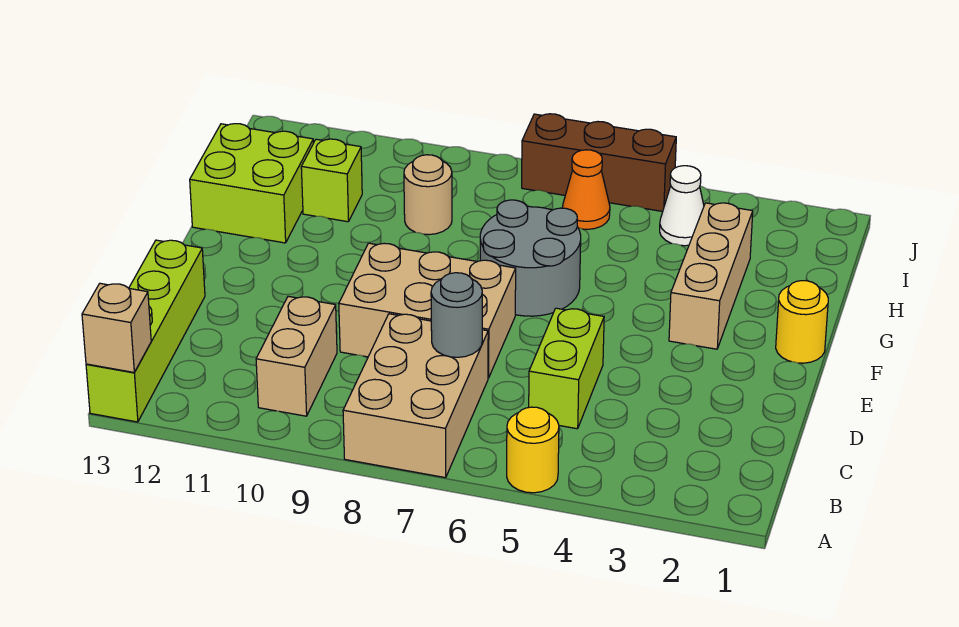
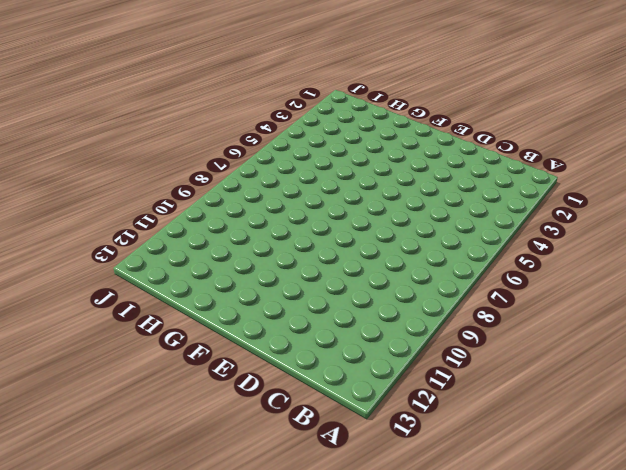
none -> yellow 1x1 round brick [507,407,559,493]
none -> tan 2x3 brick [343,314,488,478]
none -> lime 1x4 brick [86,240,205,422]

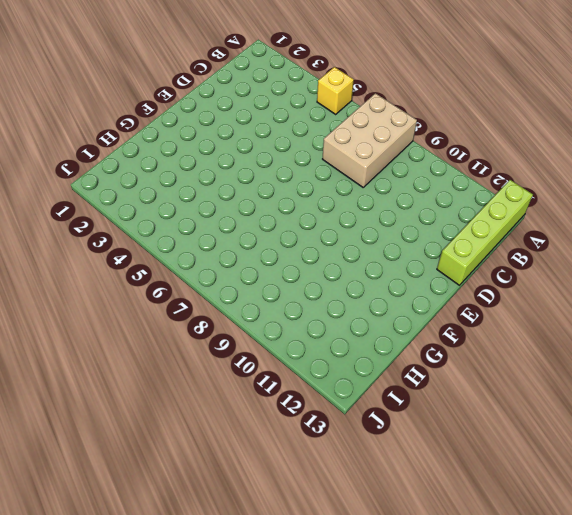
yellow 1x1 brick [317,67,354,114] -> yellow 1x1 round brick [507,407,559,493]
none -> tan 1x2 brick [256,296,337,416]
none -> lime 1x2 brick [529,308,604,429]
none -> tan 2x3 brick [339,243,516,378]

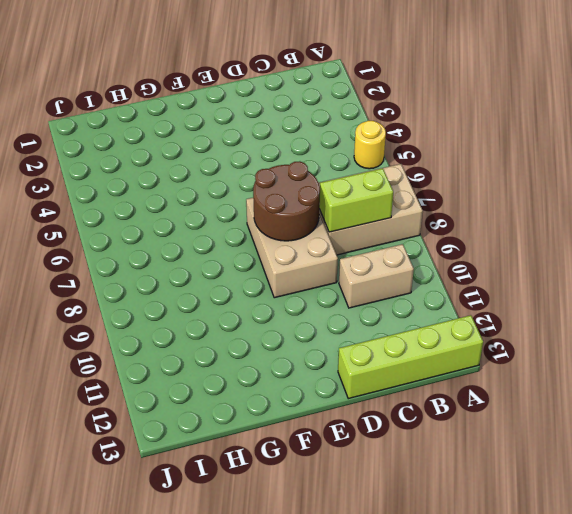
lime 1x2 brick [319,168,393,232] -> lime 1x2 brick moved to [529,308,604,429]
brown 2x2 round brick [253,161,320,241] -> none
none -> yellow 1x1 round brick [776,281,828,363]
none -> tan 1x3 brick [669,203,753,349]
none -> grey 2x2 round brick [480,200,581,316]

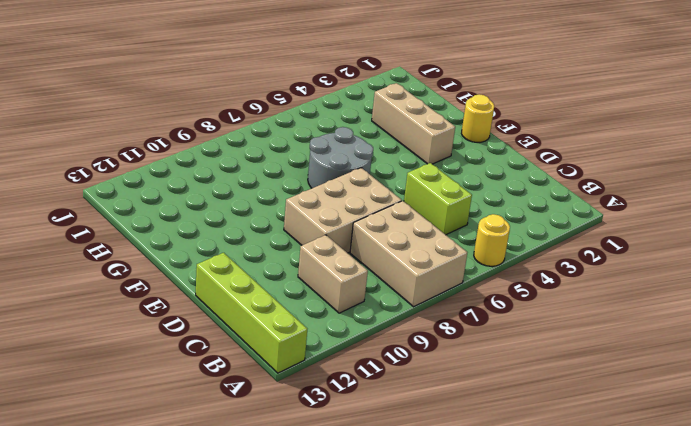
none -> lime 2x2 brick [190,124,313,243]
none -> tan 1x1 round brick [404,155,452,235]
none -> lime 1x1 brick [301,139,362,222]

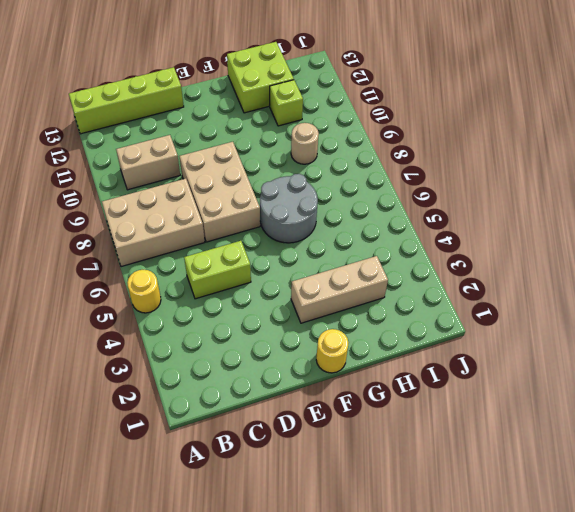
none -> white 1x1 cone [660,166,704,246]
none -> orange 1x1 cone [563,150,610,229]
none -> brown 1x3 brick [522,114,676,211]

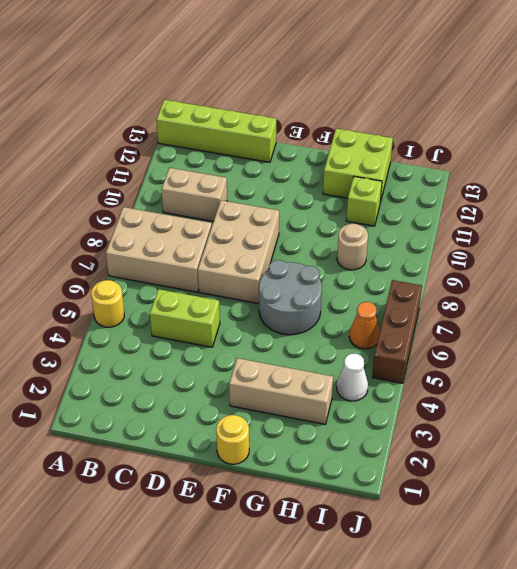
none -> tan 1x1 brick [82,283,151,372]
none -> grey 1x1 round brick [431,273,482,357]

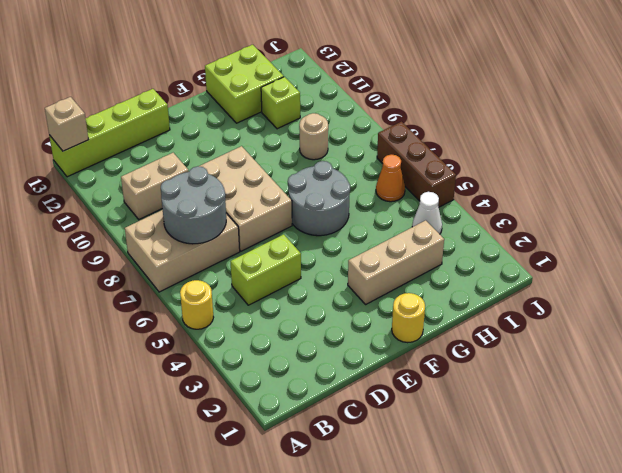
grey 2x2 round brick [161,166,226,244] -> grey 1x1 round brick [431,273,482,357]

